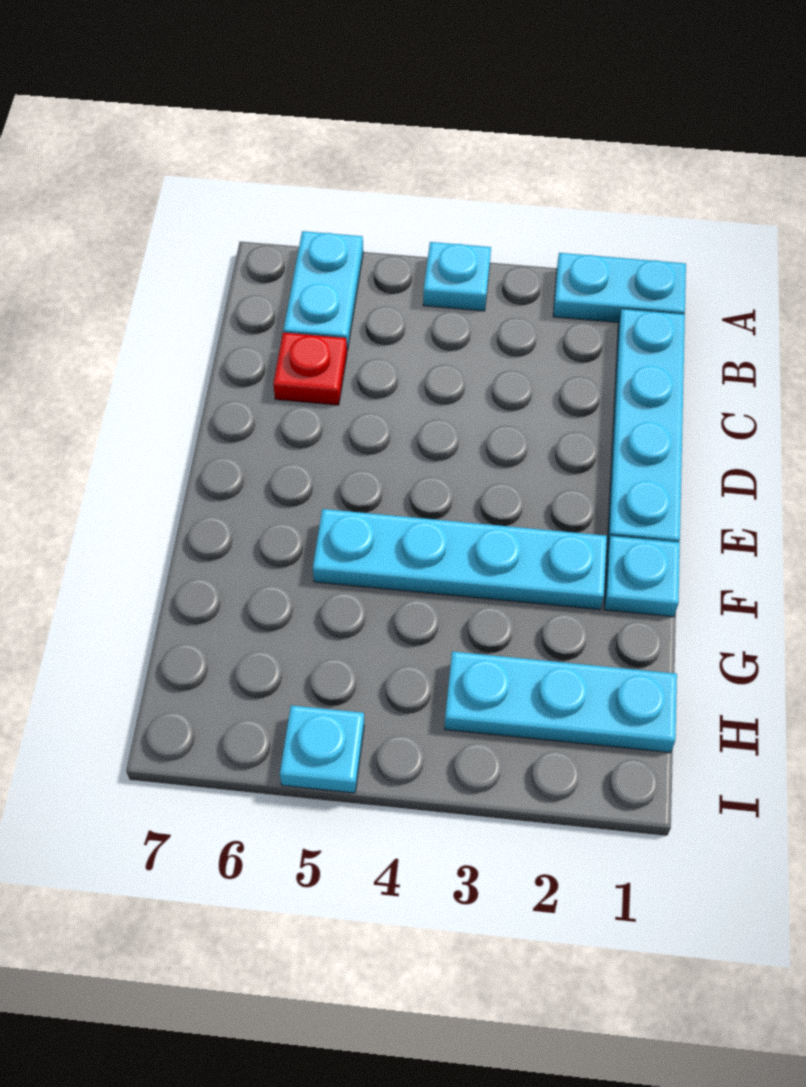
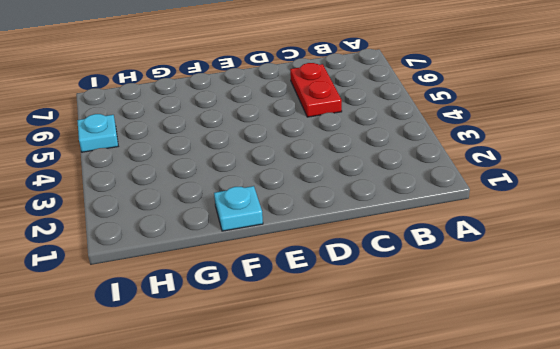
red 1x2 plate [290,63,342,117] -> red 1x1 plate [273,333,347,405]
none -> cyan 1x2 plate [553,253,686,323]
none -> cyan 1x1 plate [423,242,491,311]

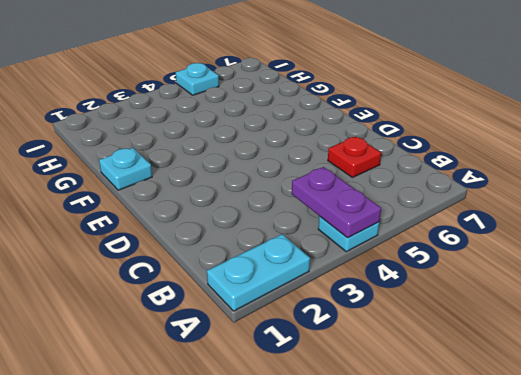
purple 1x2 plate [292,167,381,238] -> none
none -> cyan 1x2 plate [283,231,363,351]
none -> cyan 1x4 plate [607,309,685,547]

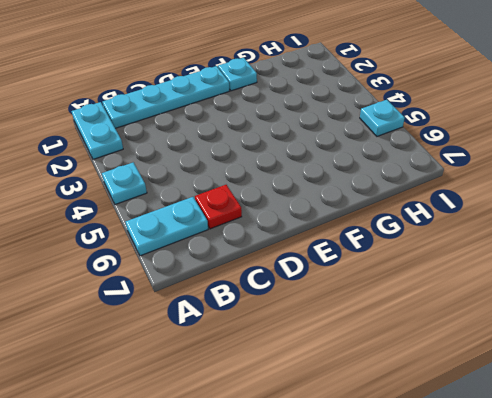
none -> cyan 1x4 plate [313,509,607,610]
none -> cyan 1x3 plate [444,652,677,753]

